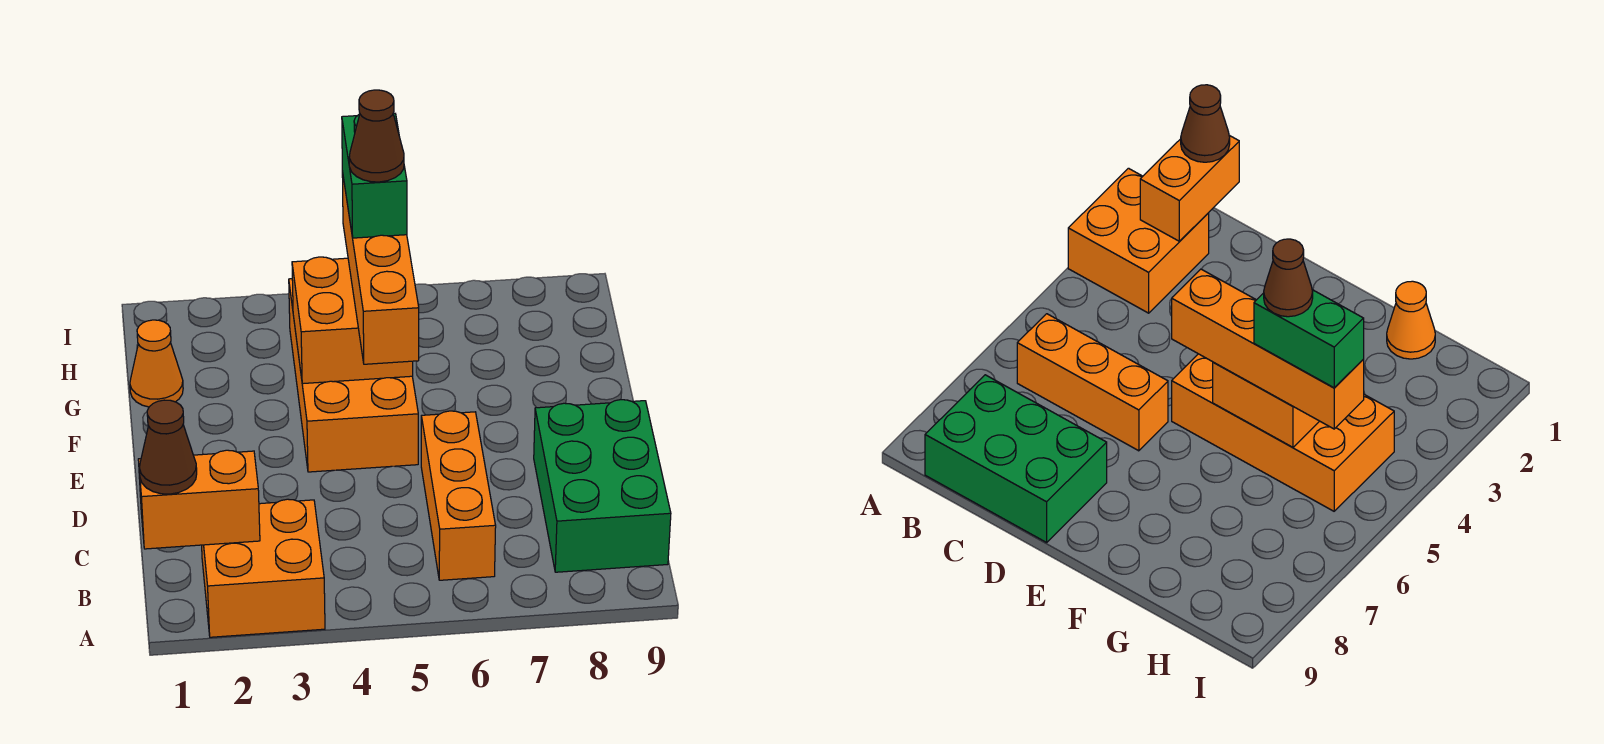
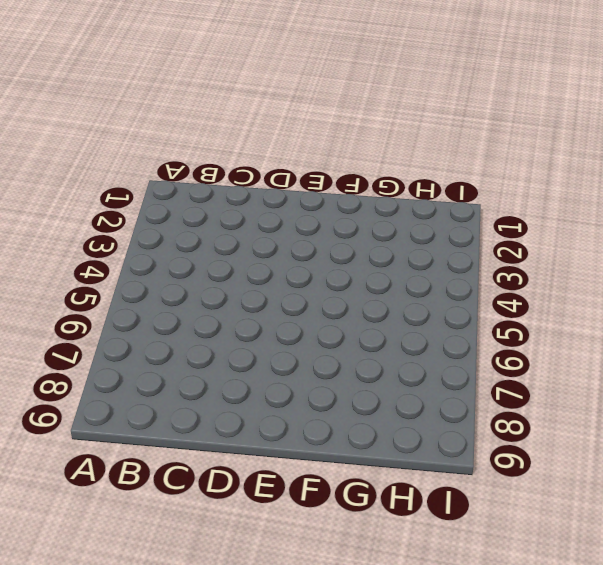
none -> orange 2x2 brick [202,499,325,637]
none -> orange 1x3 brick [421,411,496,580]

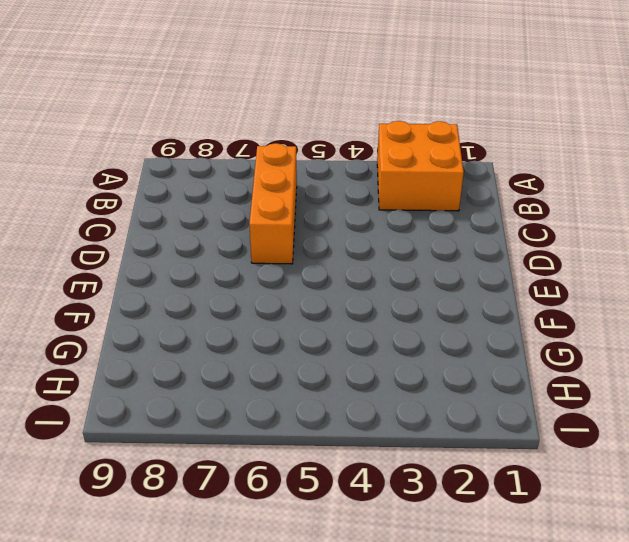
none -> green 2x3 brick [534,400,671,572]
none -> orange 2x4 brick [289,279,418,472]

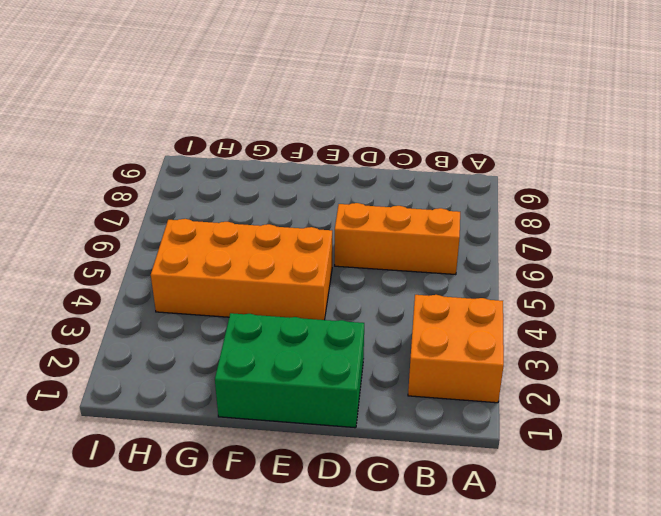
green 2x3 brick [215,313,364,428] -> green 2x3 brick moved to [534,400,671,572]
none -> orange 1x1 cone [130,320,183,407]
none -> orange 1x2 brick [138,450,260,549]

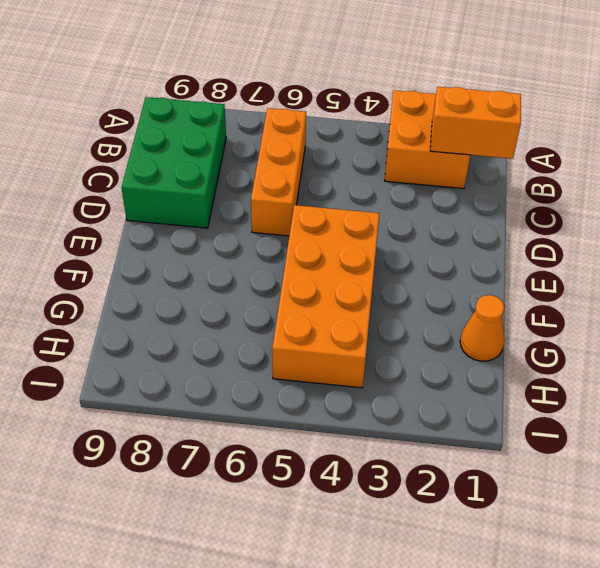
none -> orange 2x2 brick [292,257,413,384]
none -> brown 1x1 cone [139,400,197,494]

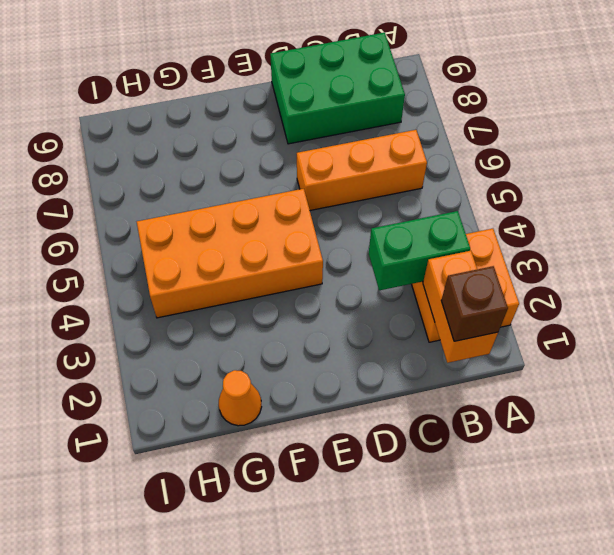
brown 1x1 brick [441,266,508,341] -> brown 1x1 cone [139,400,197,494]
green 1x2 brick [369,211,470,291] -> green 1x2 brick moved to [342,113,407,238]
none -> orange 2x2 brick [292,257,413,384]
none -> orange 1x4 brick [342,171,419,364]

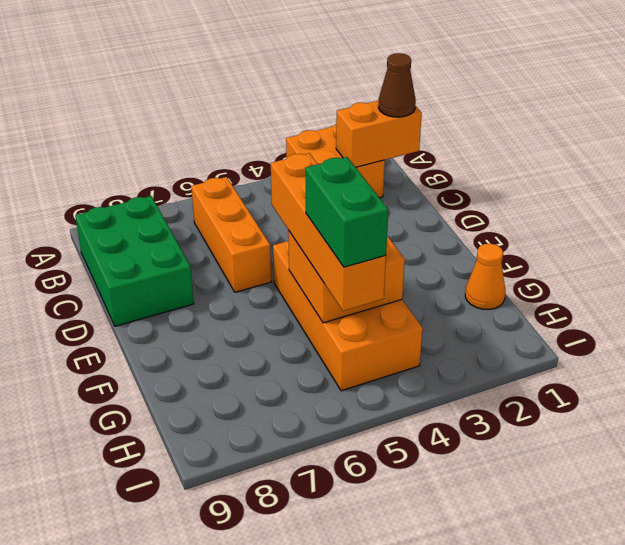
none -> brown 1x1 cone [349,90,404,182]

